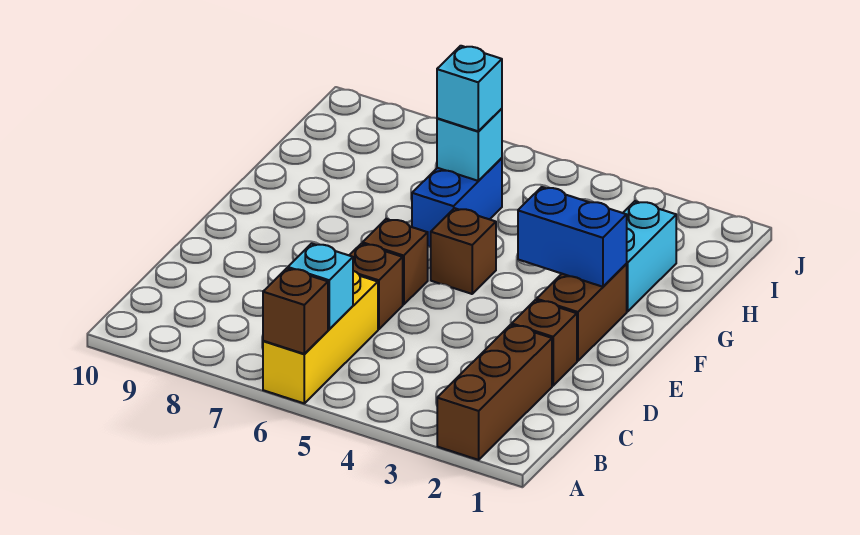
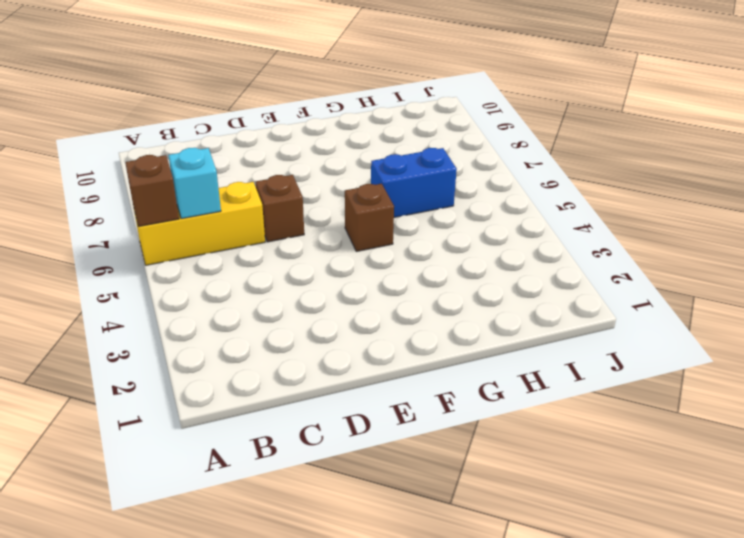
none -> brown 1x3 brick [437,325,552,460]
none -> brown 1x1 brick [512,300,577,386]
none -> brown 1x2 brick [537,264,627,361]

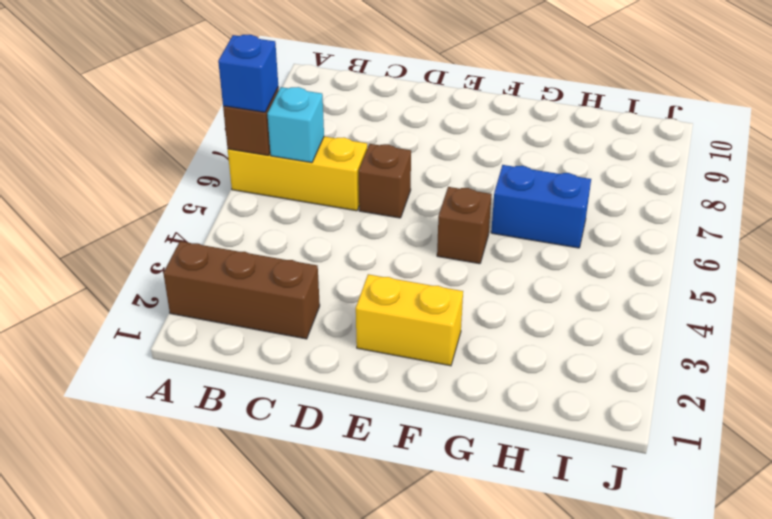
blue 1x1 brick [218,35,278,112] -> none
yellow 1x2 brick [356,274,463,366] -> brown 1x2 brick [537,264,627,361]
none -> brown 1x1 brick [512,300,577,386]
none -> brown 1x1 brick [362,219,428,305]
none -> cyan 1x2 brick [623,201,676,312]

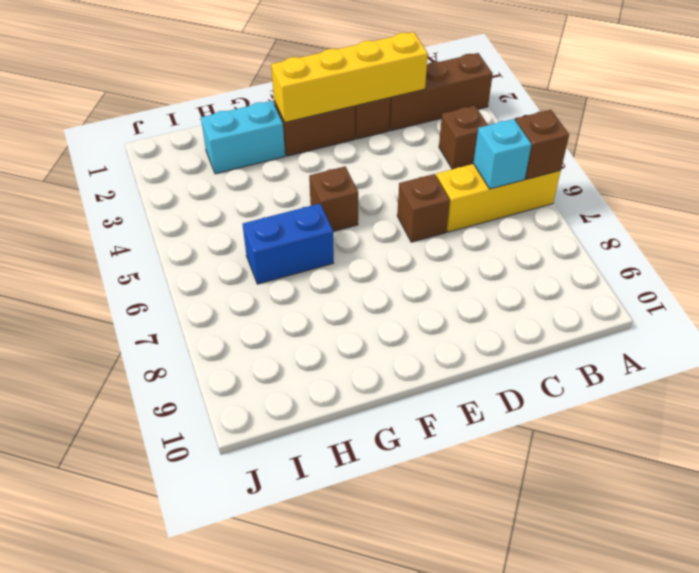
brown 1x1 brick [439,106,488,169] -> brown 1x1 brick moved to [362,219,428,305]
yellow 1x4 brick [271,32,428,122] -> blue 1x2 brick [518,187,627,287]
none -> cyan 1x1 brick [437,109,502,181]
none -> cyan 1x1 brick [437,46,502,131]

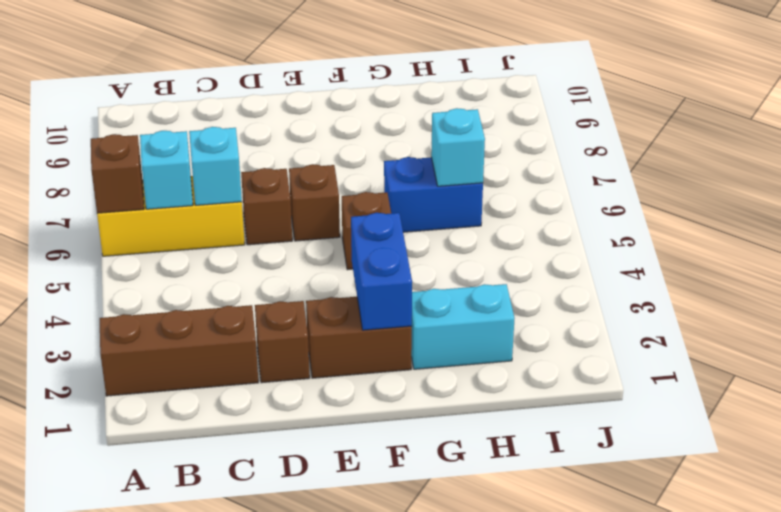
cyan 1x1 brick [189,127,242,205] -> cyan 1x1 brick moved to [437,46,502,131]

